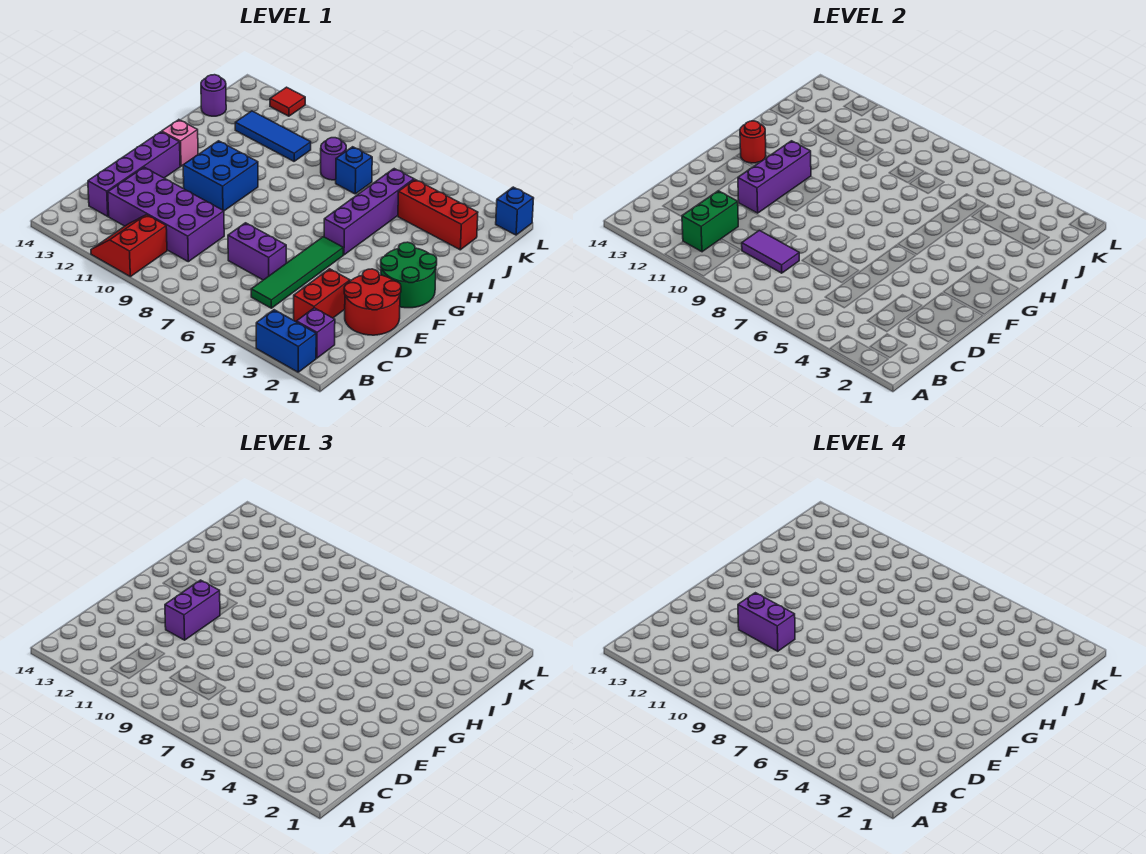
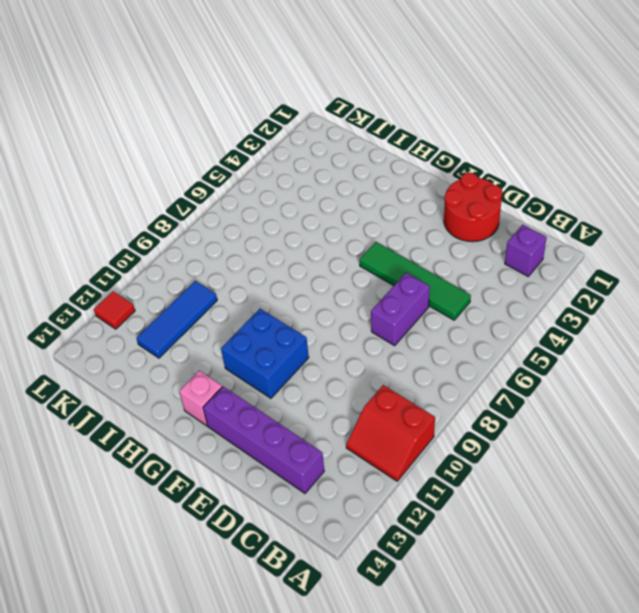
none -> blue 1x2 brick [256,310,316,372]
none -> red 1x2 brick [294,269,350,322]
none -> purple 2x4 brick [108,167,224,262]

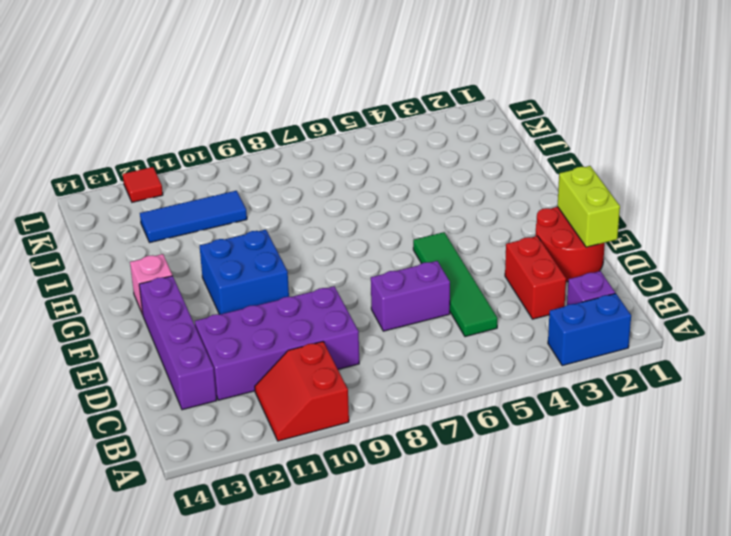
lime 1x2 brick [557,166,620,247] -> none
none -> green 2x2 round brick [381,242,437,308]
none -> purple 1x4 brick [324,169,414,255]
none -> red 1x3 brick [398,180,478,250]

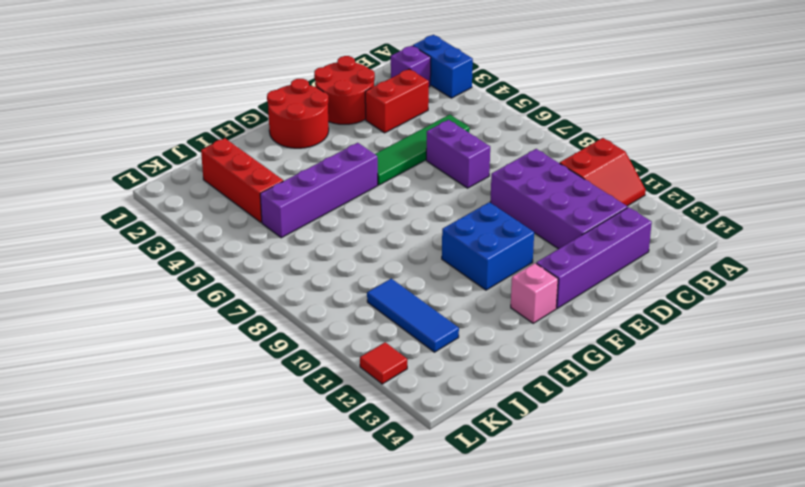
red 2x2 round brick [267,79,329,148] -> green 2x2 round brick [381,242,437,308]
none -> blue 1x1 brick [336,147,372,194]
none -> purple 1x1 round brick [321,138,346,180]
none -> purple 1x1 round brick [201,75,226,116]

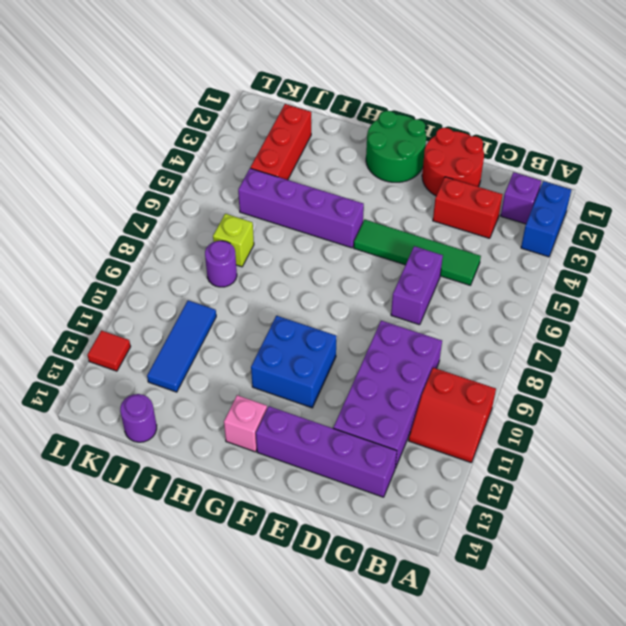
lime 1x1 brick [213,214,254,267] -> blue 1x1 brick [336,147,372,194]
none -> blue 1x1 brick [496,187,534,235]
none -> green 1x2 brick [682,191,738,252]
none -> purple 1x2 tile [742,230,799,273]

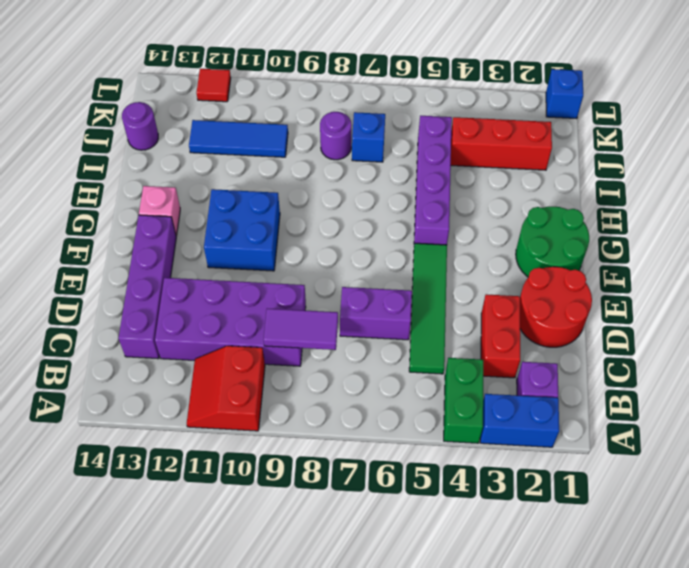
green 1x2 brick [444,358,483,443] -> green 1x2 brick moved to [682,191,738,252]
none -> purple 1x3 brick [738,141,811,213]
none -> red 1x1 round brick [740,121,766,163]
none -> purple 1x2 brick [165,580,220,640]

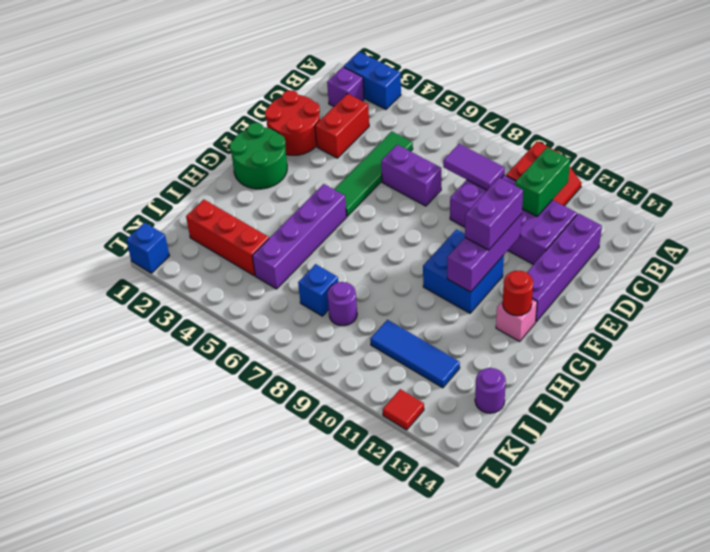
none -> purple 1x2 brick [738,593,795,651]

